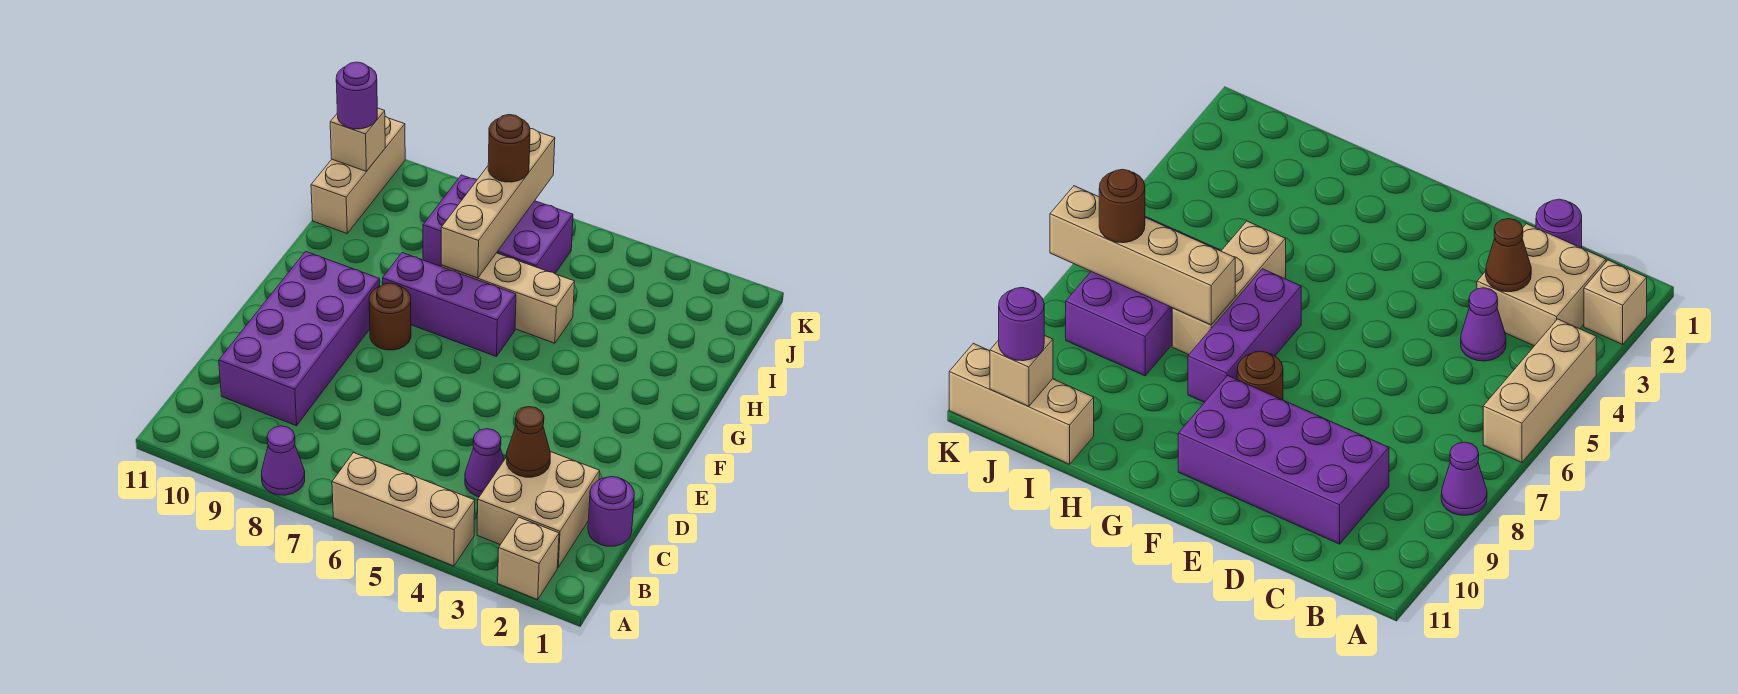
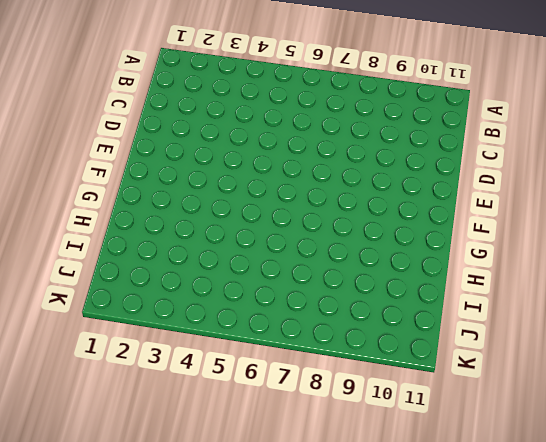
none -> tan 1x1 brick [498,517,559,600]
none -> tan 1x3 brick [332,453,475,566]
none -> purple 1x1 cone [261,426,305,495]

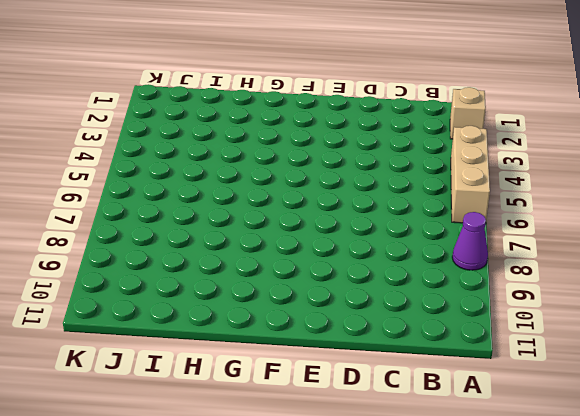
none -> tan 2x2 brick [477,452,600,567]
none -> purple 1x1 round brick [588,477,634,546]
none -> purple 1x1 cone [465,429,504,497]

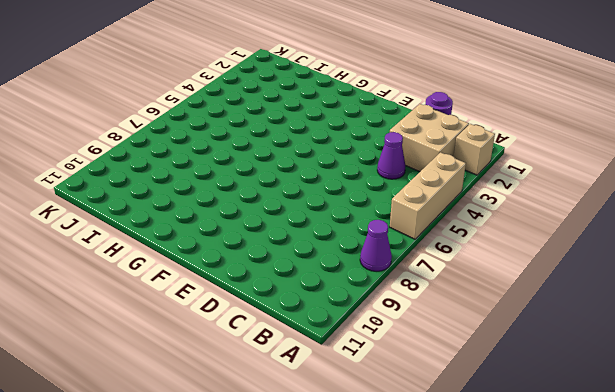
none -> purple 2x4 brick [219,251,380,426]
none -> brown 1x1 round brick [369,283,411,350]
none -> purple 1x3 brick [382,253,516,357]

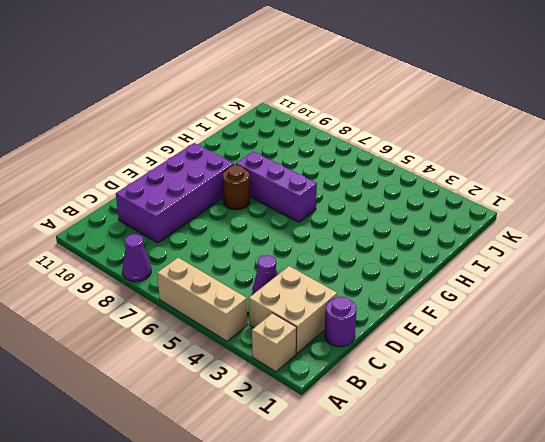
none -> tan 1x3 brick [441,253,575,343]
none -> purple 2x3 brick [423,175,573,273]
none -> tan 1x3 brick [311,116,405,233]

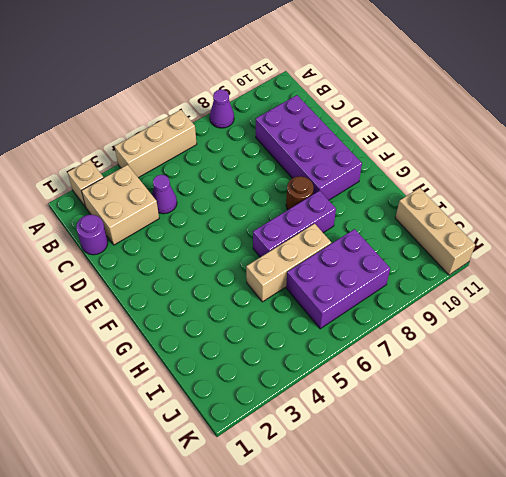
none -> brown 1x1 cone [507,407,550,477]
none -> tan 1x4 brick [441,129,555,278]
none -> tan 1x1 brick [330,108,385,171]

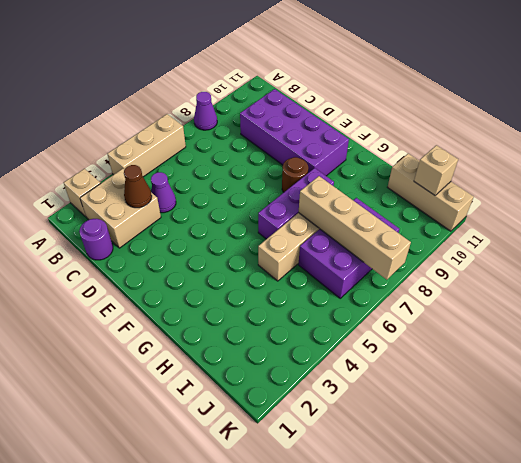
none -> brown 1x1 round brick [488,115,530,182]
none -> purple 1x1 round brick [336,62,377,129]

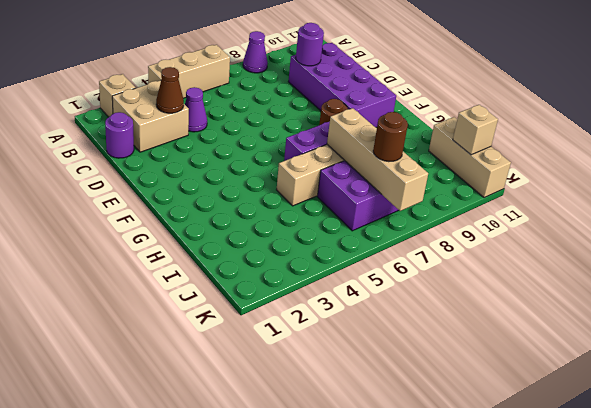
purple 1x1 round brick [296,23,324,66] -> purple 1x1 round brick moved to [336,62,377,129]

